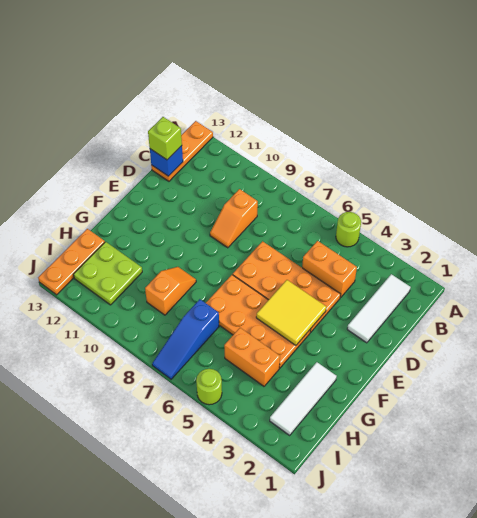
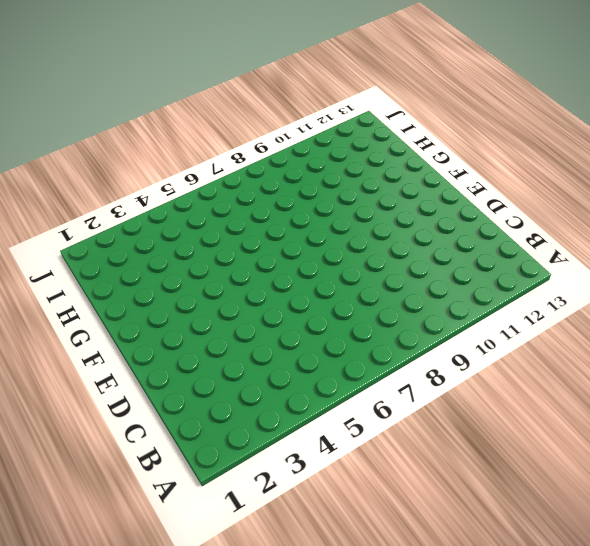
none -> lime 1x1 round brick [336,212,361,247]
none -> orange 1x3 plate [151,121,213,181]
none -> white 1x3 tile [347,274,410,343]

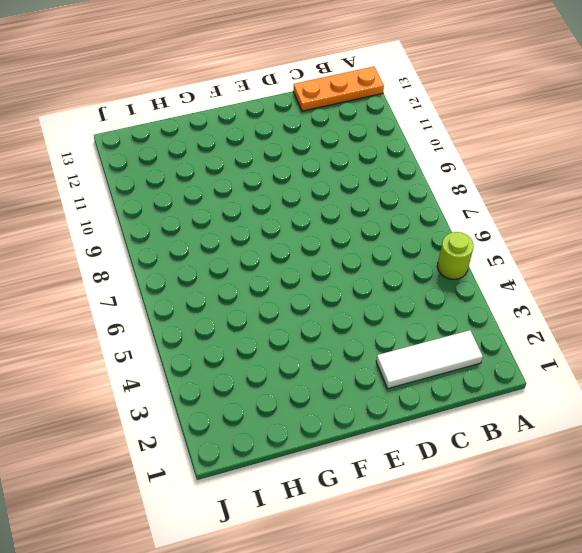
none -> orange 1x2 brick [302,241,357,298]
none -> orange 1x2 slope [210,189,258,248]
none -> orange 2x4 plate [233,241,341,332]

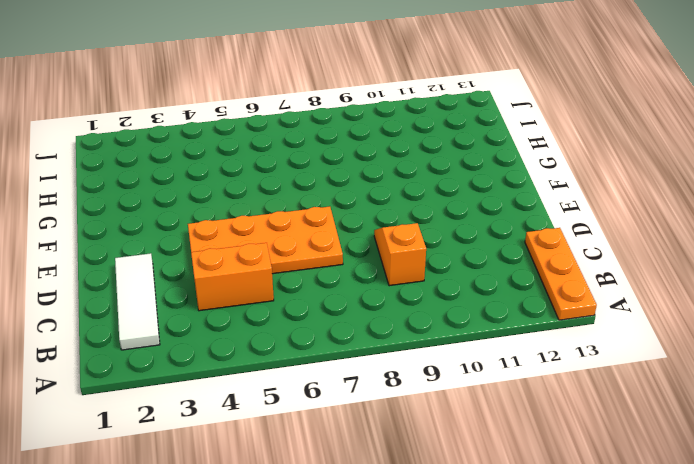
none -> lime 1x1 round brick [336,212,361,247]
none -> orange 2x4 plate [206,275,311,368]
none -> white 1x3 tile [270,362,337,435]

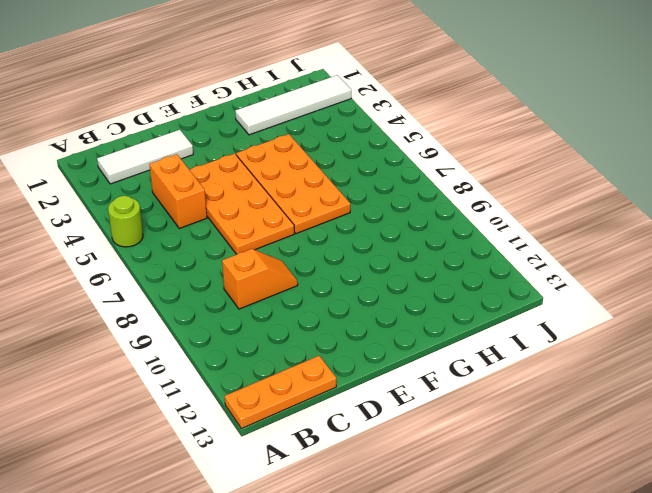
white 1x4 tile [235,75,351,135] -> white 1x3 tile [270,362,337,435]
none -> orange 1x2 slope [145,267,196,315]
none -> orange 1x2 brick [224,328,280,386]
none -> blue 1x3 slope [152,299,219,379]

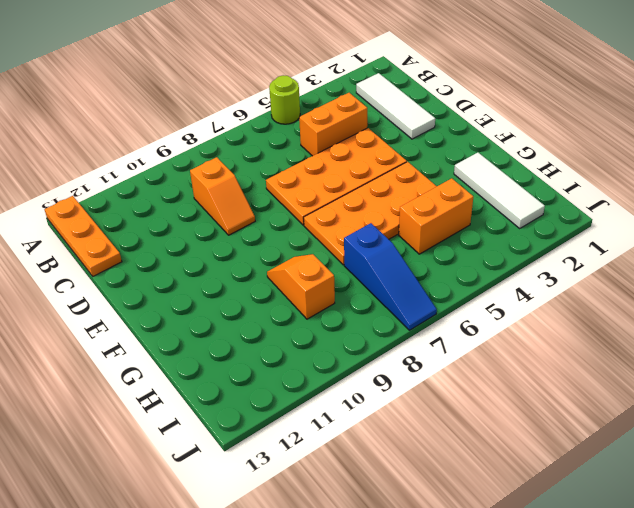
none -> lime 2x2 plate [73,242,142,305]
none -> orange 1x3 plate [38,229,105,295]
none -> lime 1x1 round brick [196,369,222,405]

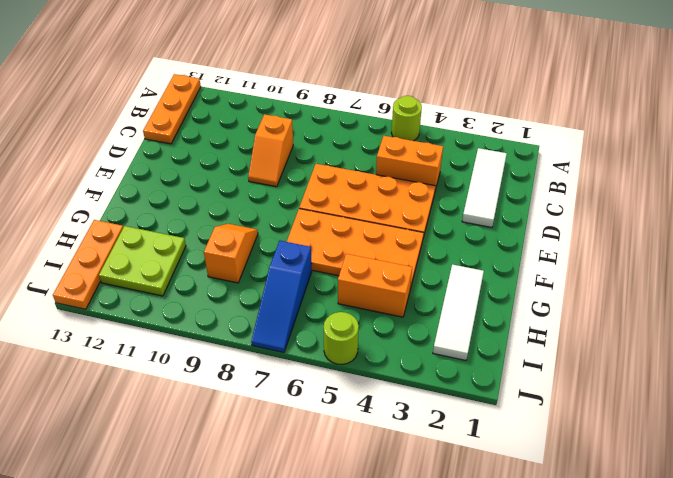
none -> blue 1x1 brick [150,146,183,176]
none -> yellow 2x2 tile [256,280,326,345]
none -> lime 1x1 brick [148,117,182,160]

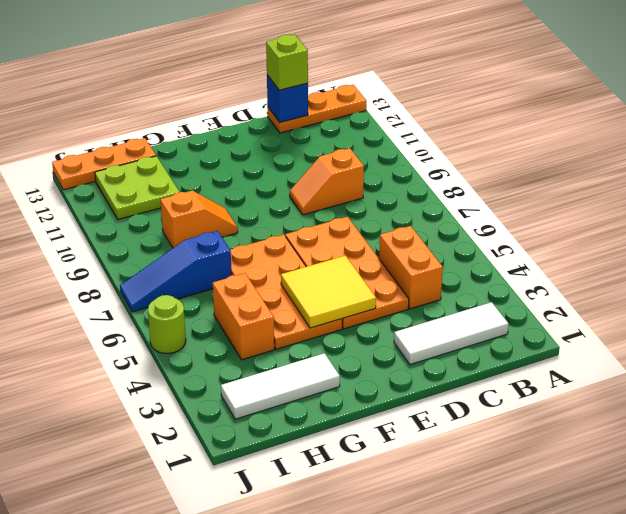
none -> lime 1x1 round brick [336,212,361,247]

